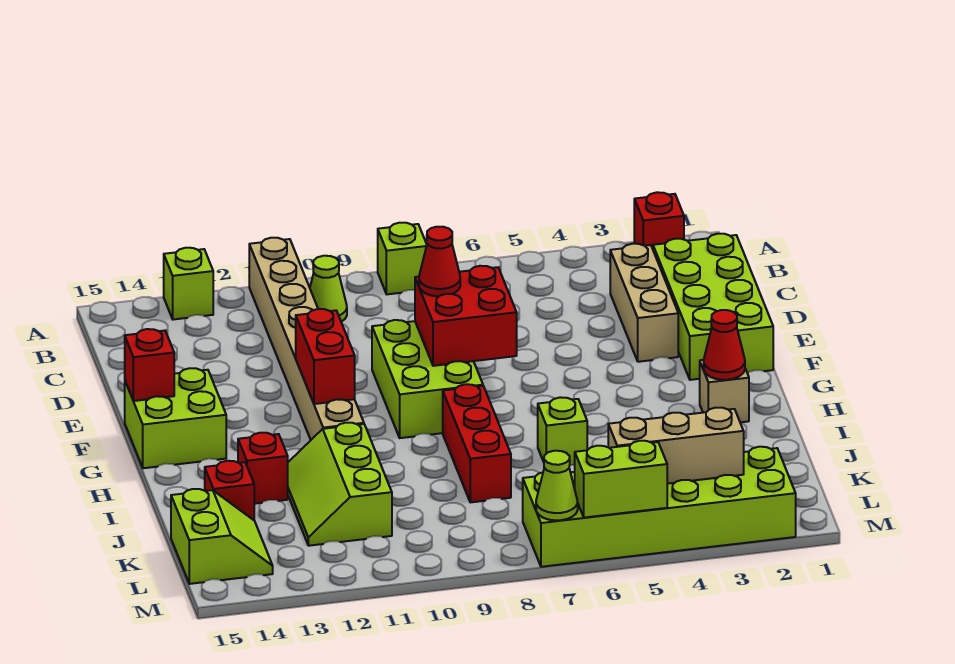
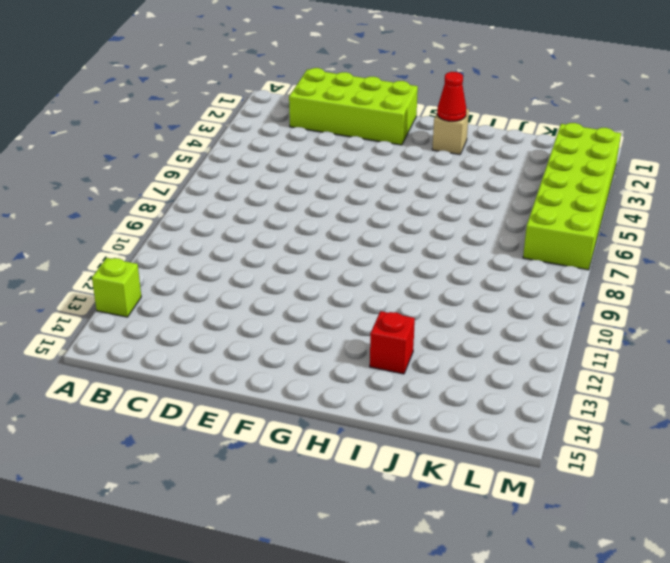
none -> red 1x1 brick [634,192,684,249]
none -> lime 1x1 brick [378,223,427,294]
none -> tan 1x8 brick [249,238,364,440]

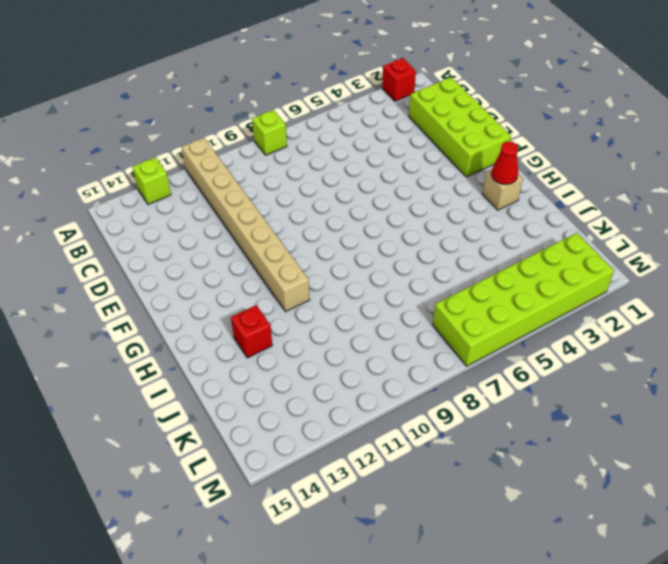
none -> lime 1x1 cone [310,256,347,322]
none -> tan 1x3 brick [610,244,678,362]
none -> lime 2x3 brick [372,320,483,438]

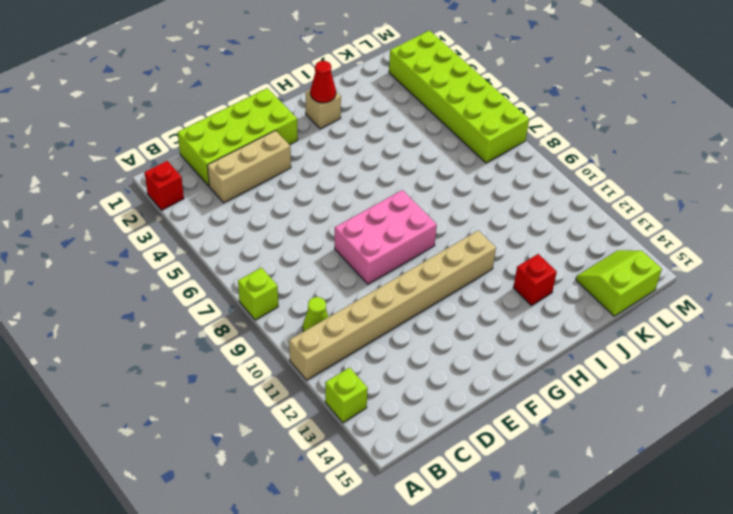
pink 2x3 brick [335,190,437,284] -> lime 2x3 brick [372,320,483,438]
none -> lime 2x2 brick [125,368,226,468]
none -> red 1x3 brick [443,384,511,502]
none -> lime 1x1 brick [538,397,587,465]

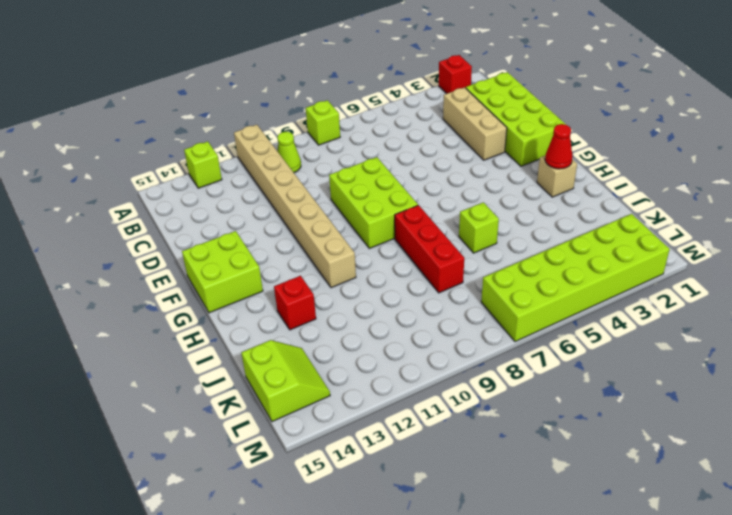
none -> lime 2x3 slope [288,423,392,546]
none -> red 1x1 brick [205,461,254,520]
none -> red 2x2 brick [415,266,517,366]

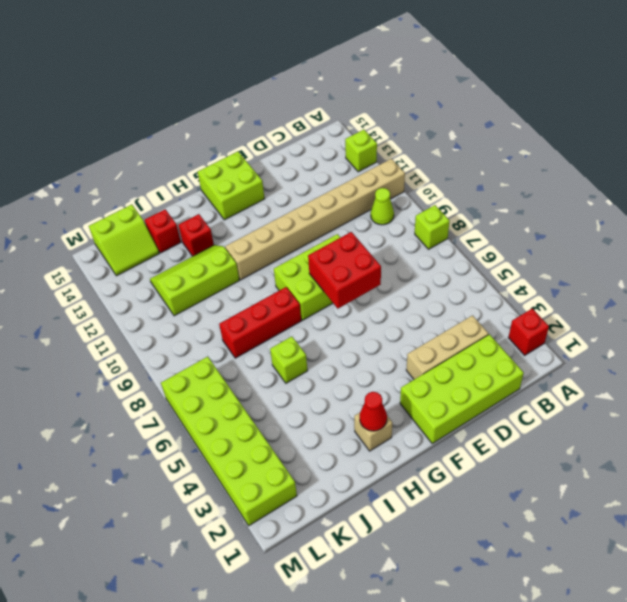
none -> red 1x2 brick [296,309,355,404]
none -> red 1x1 brick [125,329,174,401]
none -> tan 1x3 brick [608,408,744,484]

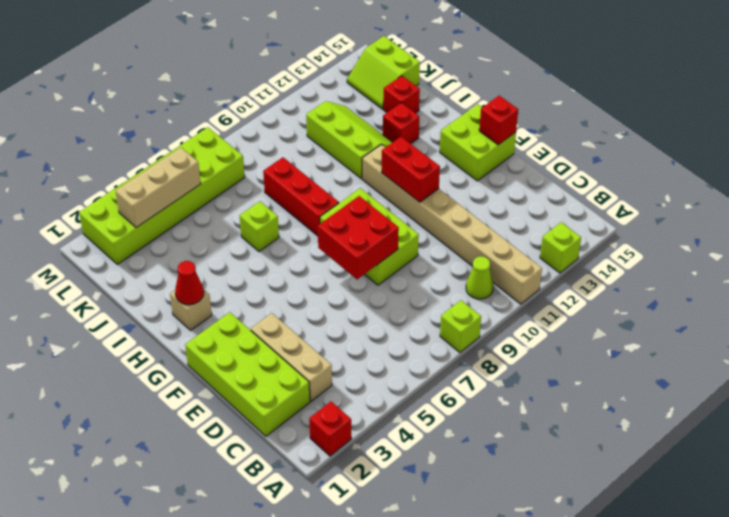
none -> lime 1x2 brick [575,441,667,518]
none -> lime 1x1 cone [536,451,578,520]
none -> red 1x1 cone [419,227,460,296]

